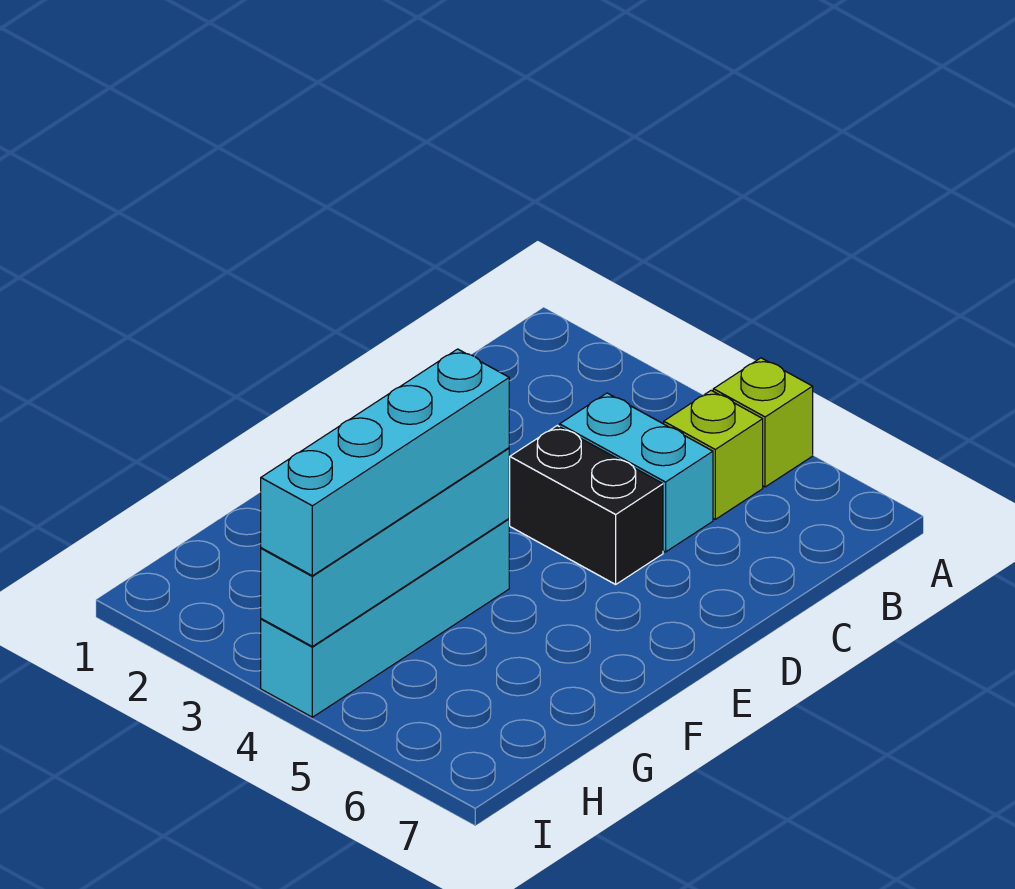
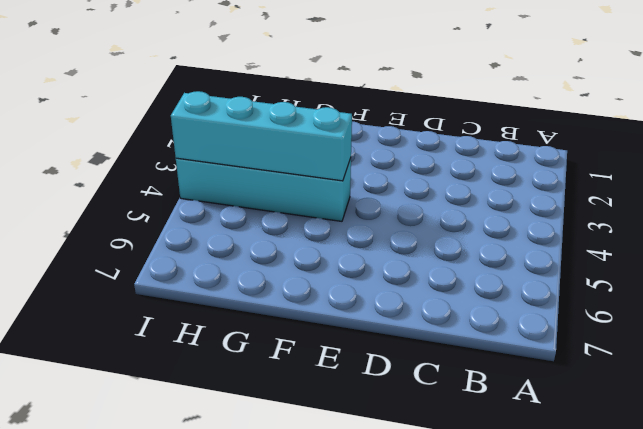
none -> lime 1x1 brick [713,358,813,487]
none -> lime 1x1 brick [664,390,763,519]

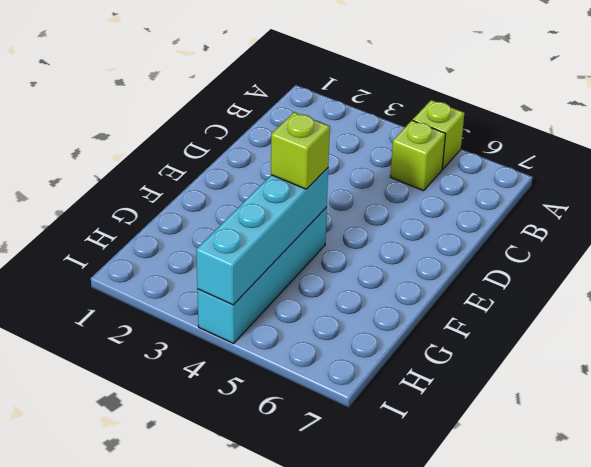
lime 1x1 brick [271,112,330,189] -> cyan 1x4 brick [261,349,509,576]
none -> cyan 1x2 brick [560,393,713,552]
none -> black 1x2 brick [509,426,663,584]

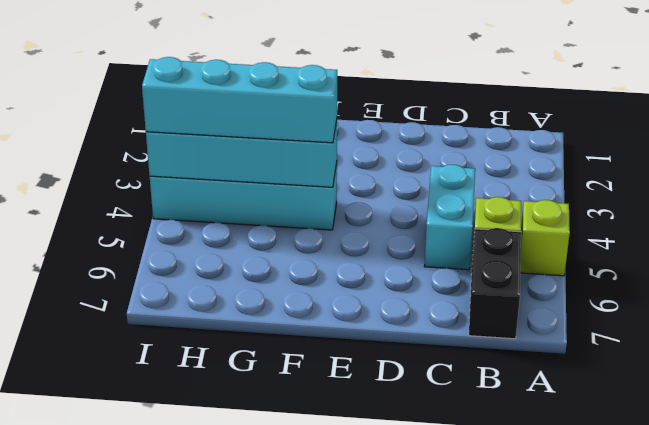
black 1x2 brick [469,228,521,339] -> black 1x2 brick moved to [509,426,663,584]

